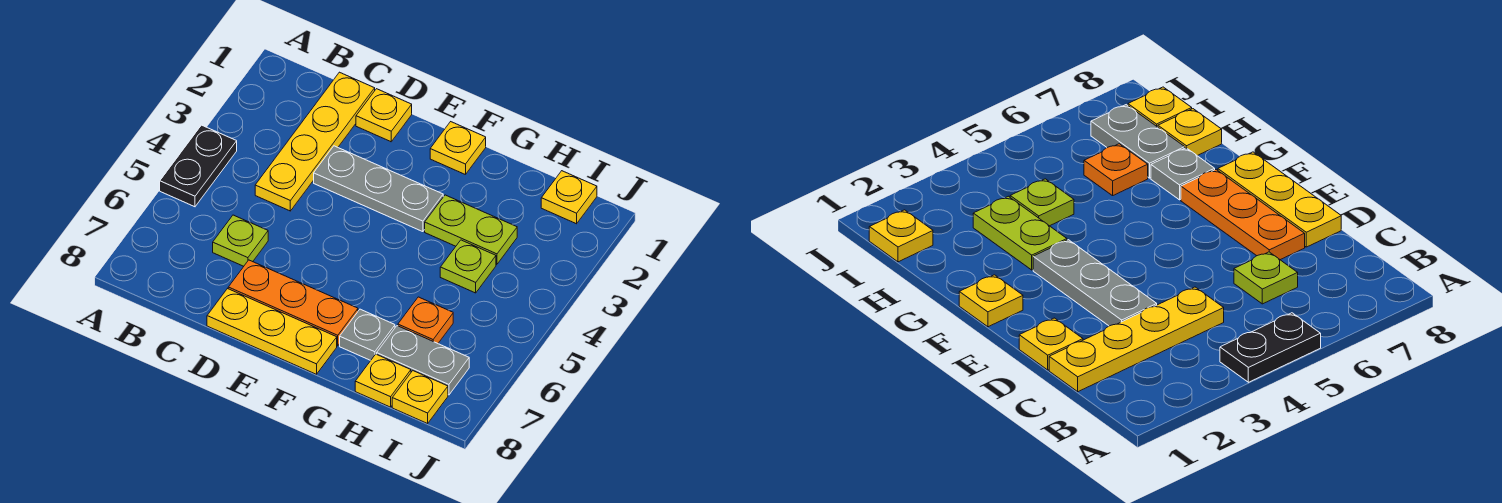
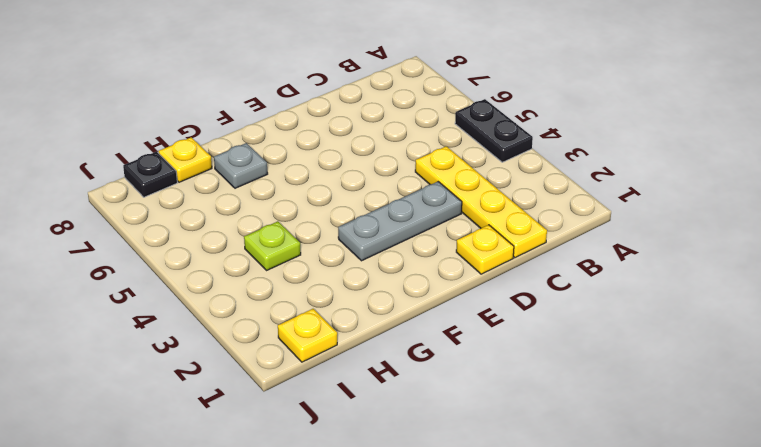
black 1x1 plate [123,152,177,197] -> yellow 1x1 plate [392,371,448,424]
none -> lime 1x1 plate [213,215,268,266]
none -> orange 1x3 plate [228,260,358,346]
none -> yellow 1x3 plate [207,289,337,374]

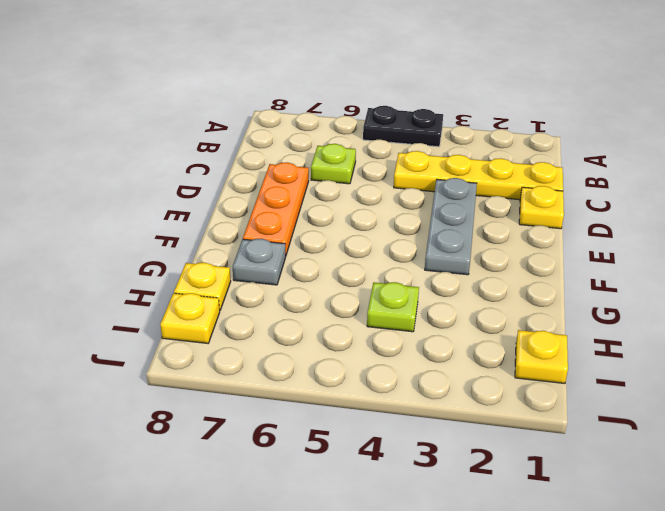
none -> yellow 1x3 plate [207,289,337,374]
none -> yellow 1x1 plate [430,122,486,175]
none -> lime 1x2 plate [425,195,517,264]

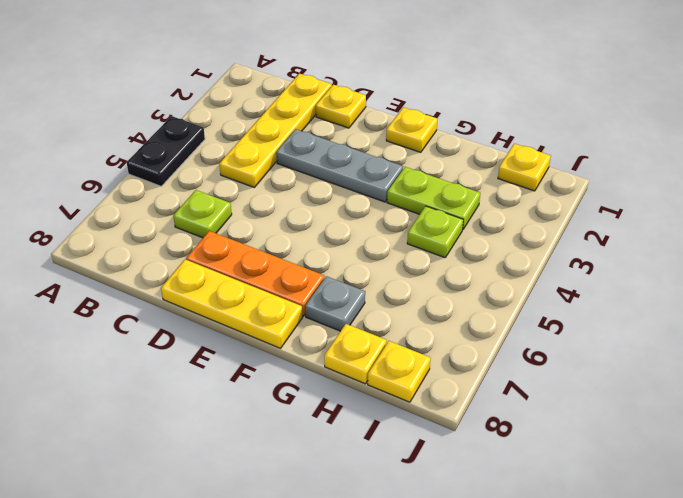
none -> orange 1x1 plate [398,297,453,343]
none -> grey 1x2 plate [377,326,469,395]

